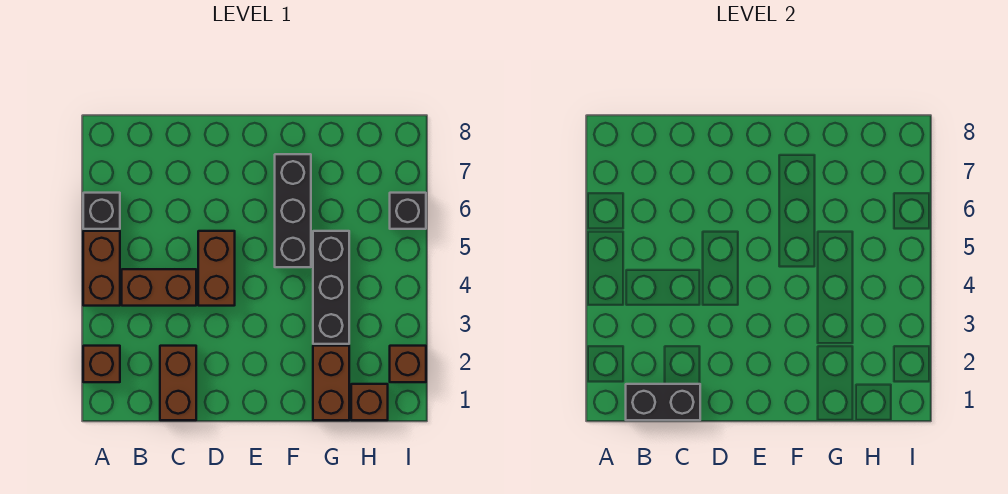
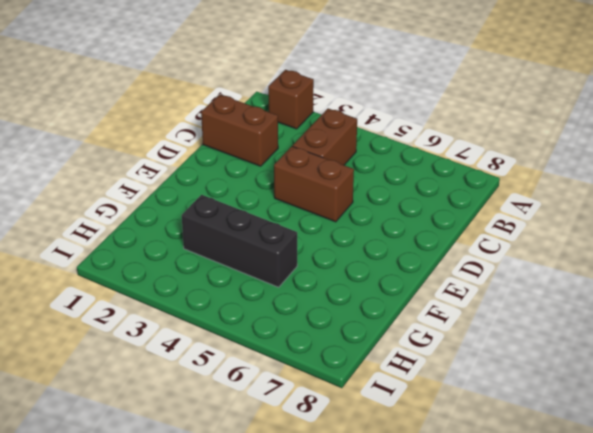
none -> brown 1x2 brick [83,231,120,306]
none -> black 1x1 brick [83,193,120,229]
none -> black 1x3 brick [275,154,311,267]

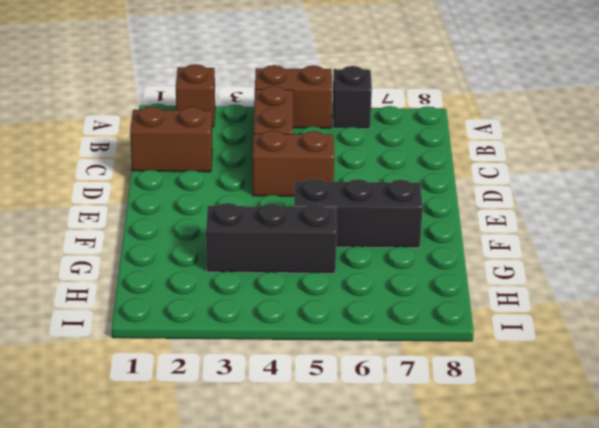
none -> brown 1x2 brick [313,346,349,420]
none -> brown 1x1 brick [351,384,388,420]
none -> brown 1x1 brick [390,346,426,382]

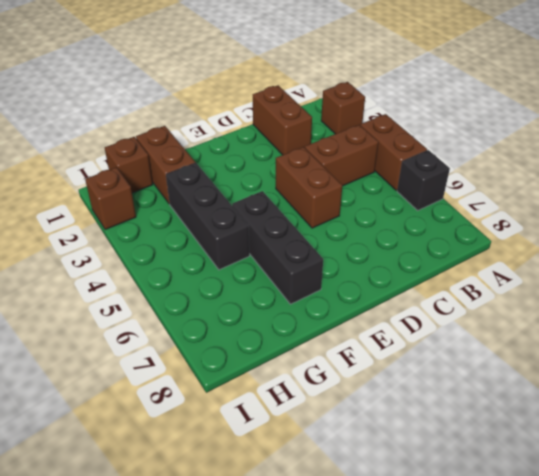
none -> black 1x1 brick [390,193,426,229]
none -> black 1x2 brick [626,384,700,420]

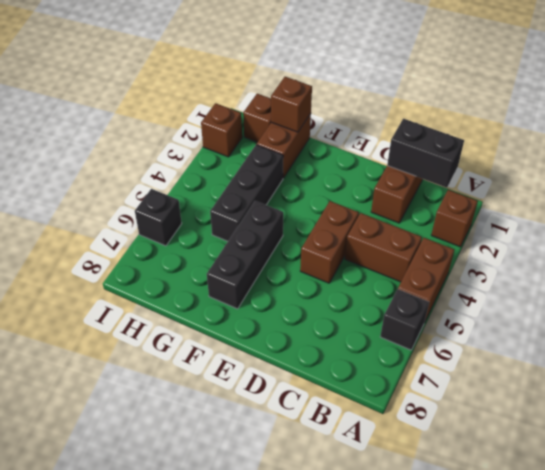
brown 1x1 brick [271,77,312,132] -> none

